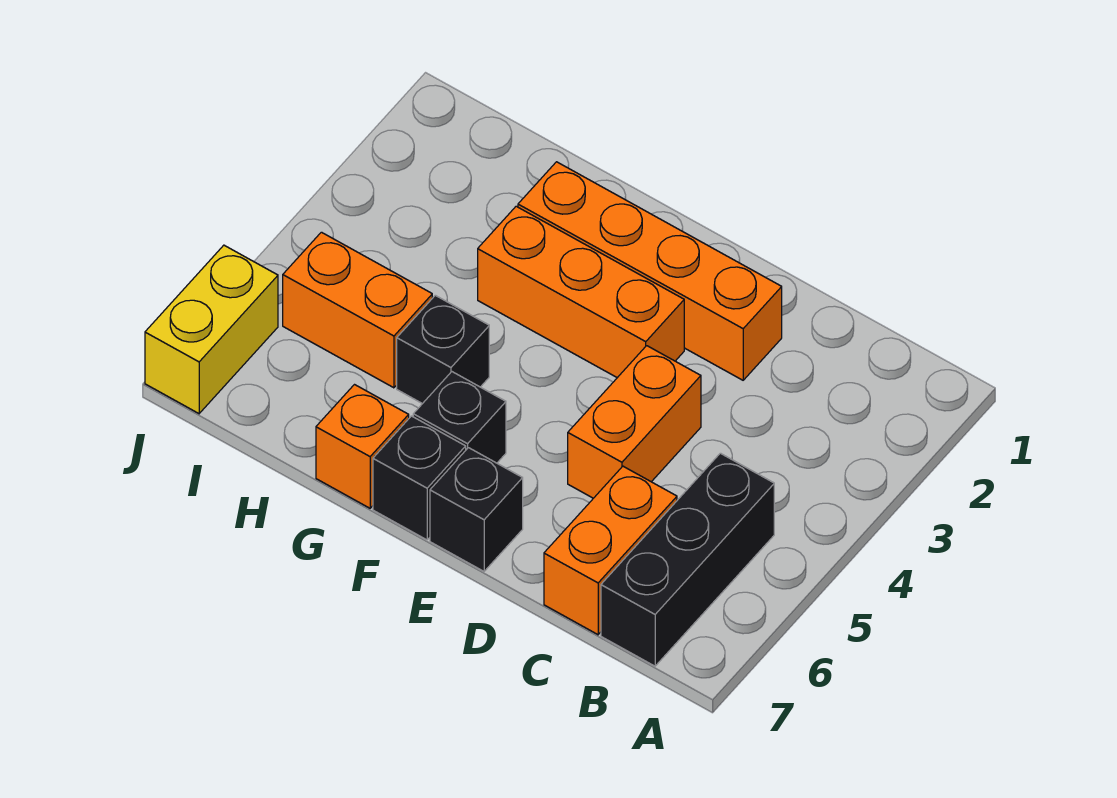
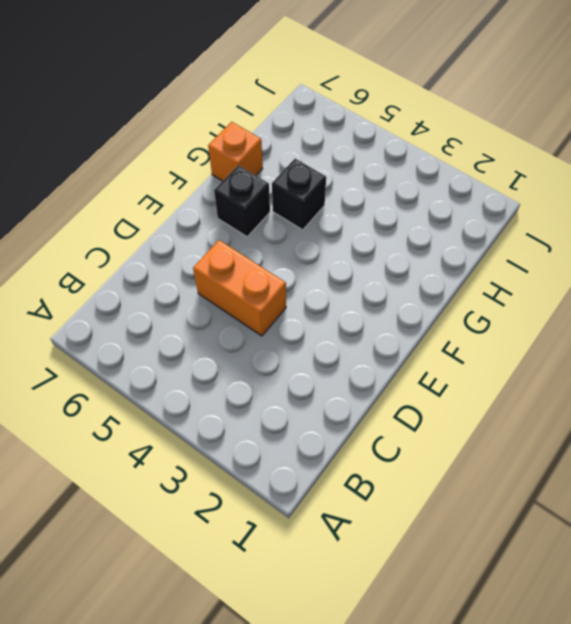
none -> black 1x3 brick [601,453,774,666]
none -> orange 1x2 brick [544,466,677,635]
none -> orange 1x4 brick [518,162,782,380]

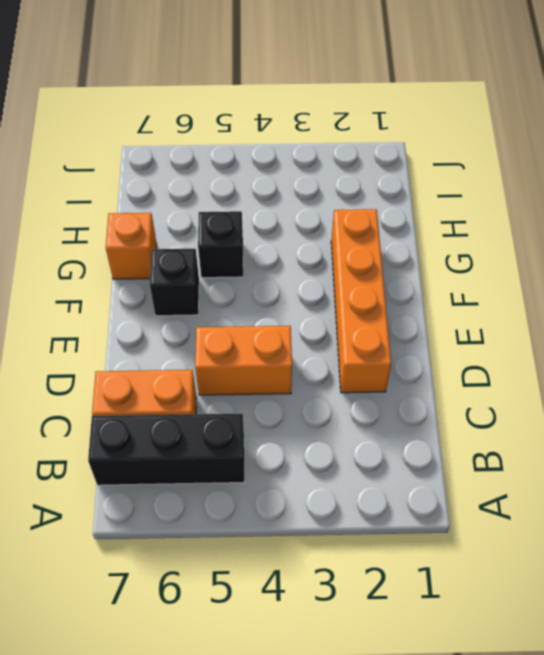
none -> orange 1x3 brick [478,206,684,378]
none -> black 1x1 brick [430,448,523,571]
none -> black 1x1 brick [373,416,466,540]

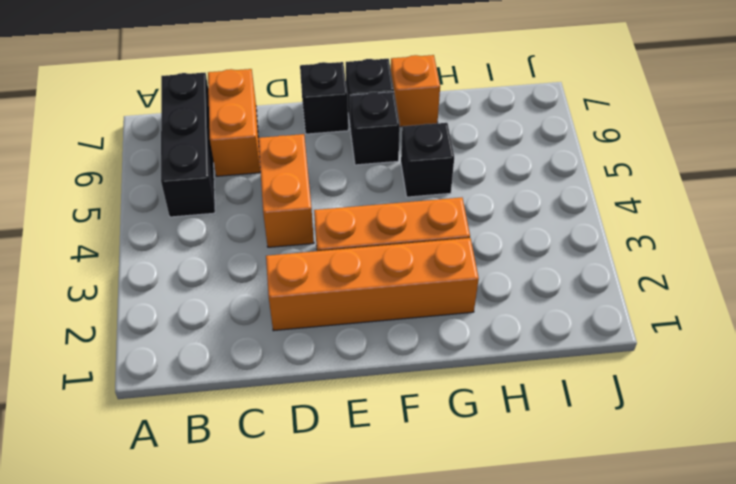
none -> orange 1x2 brick [283,232,432,388]
none -> yellow 1x2 brick [145,245,278,413]

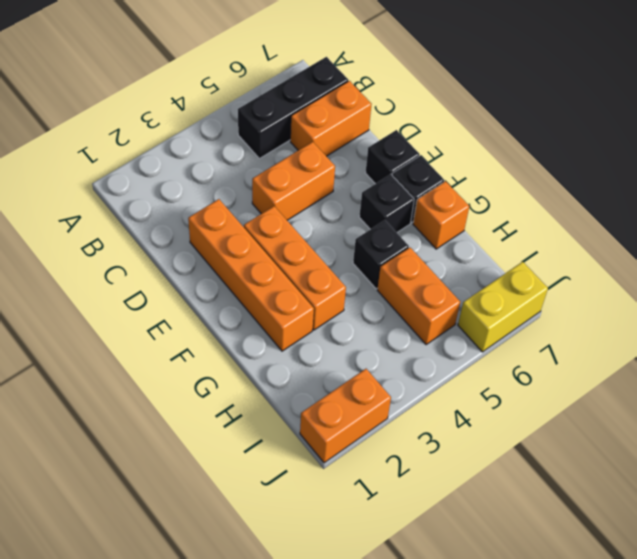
orange 1x2 brick [300,369,391,463] -> none

